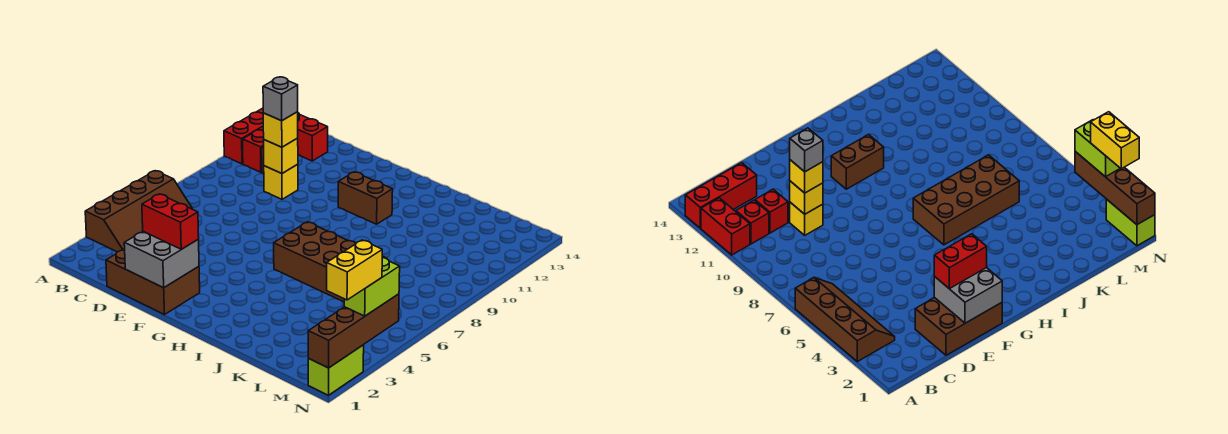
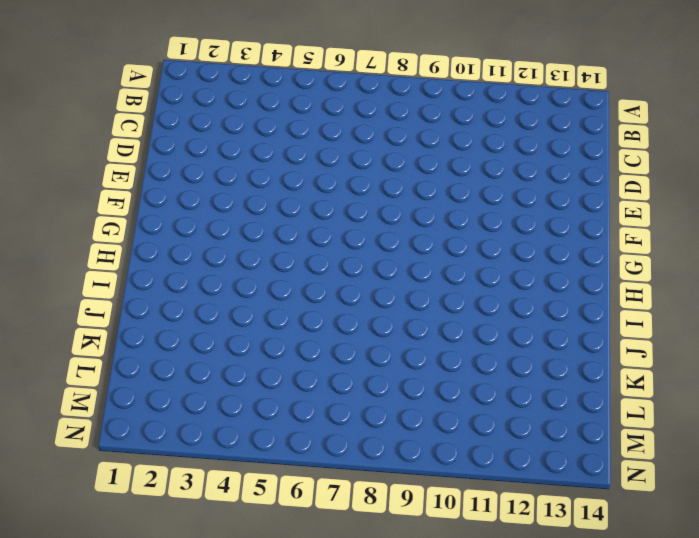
none -> brown 2x4 slope [85,171,192,252]
none -> red 1x2 brick [224,112,263,164]
none -> red 1x3 brick [257,108,328,161]

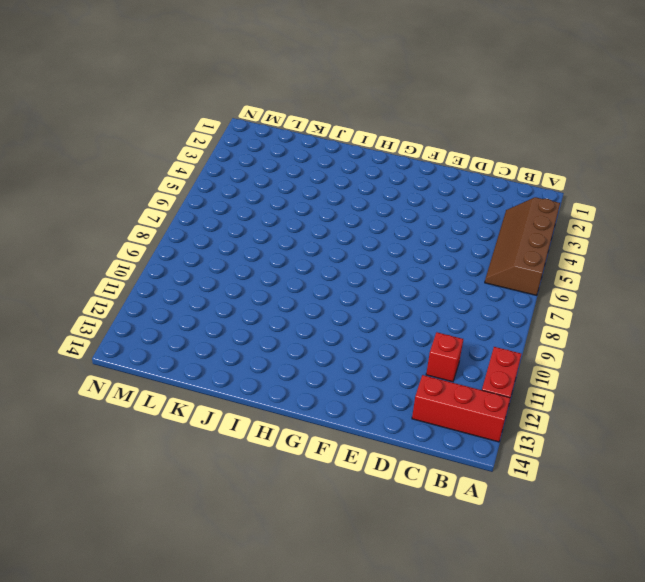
none -> red 1x1 brick [243,130,264,172]
none -> brown 2x3 brick [106,249,200,315]
none -> yellow 1x1 brick [264,164,298,199]

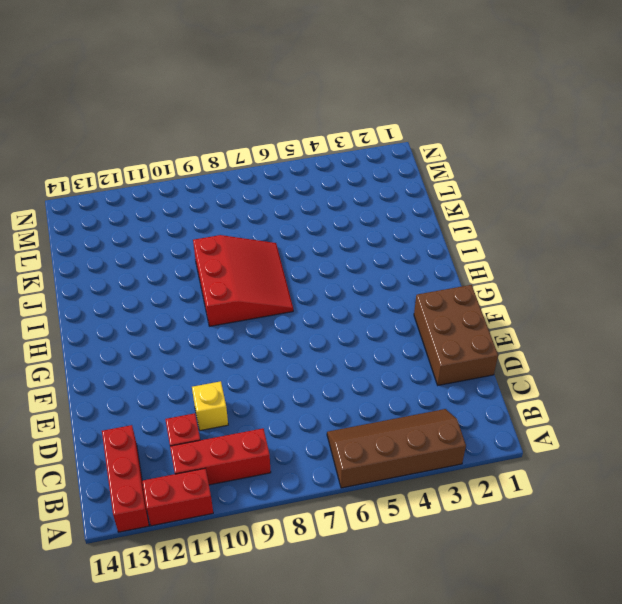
red 1x3 brick [170,428,271,485] -> red 1x1 brick [243,130,264,172]
red 3x3 slope [193,235,293,326] -> brown 2x4 brick [274,222,385,302]
none -> brown 1x2 brick [338,172,393,224]
none -> lime 1x2 brick [308,345,364,395]
none -> yellow 1x1 brick [264,138,298,173]

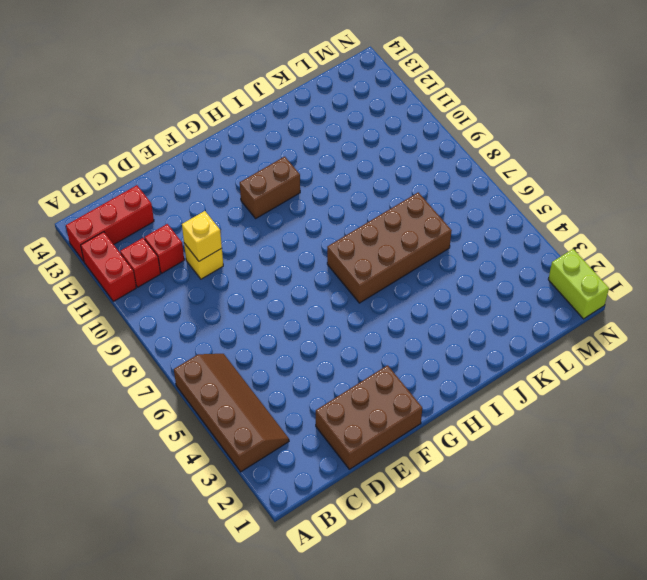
none -> grey 2x2 brick [124,231,199,288]
none -> brown 1x4 brick [308,294,399,368]
none -> yellow 1x1 brick [263,112,298,147]

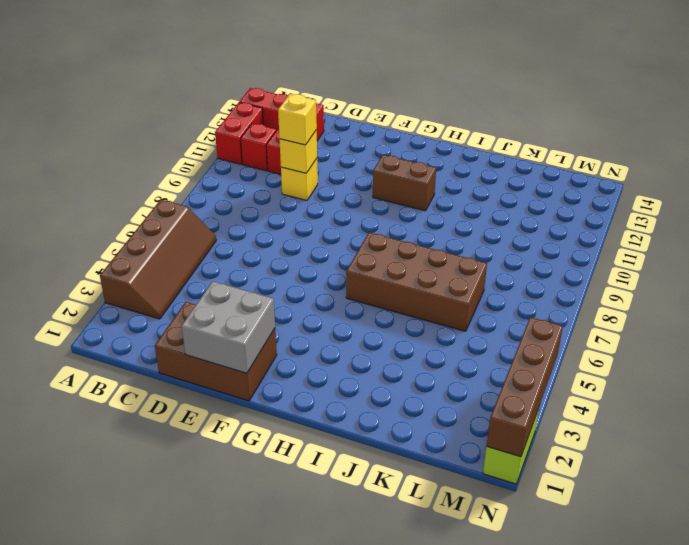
none -> red 1x2 brick [142,194,199,249]
none -> lime 1x2 brick [344,257,400,316]
none -> grey 1x1 brick [263,77,298,121]

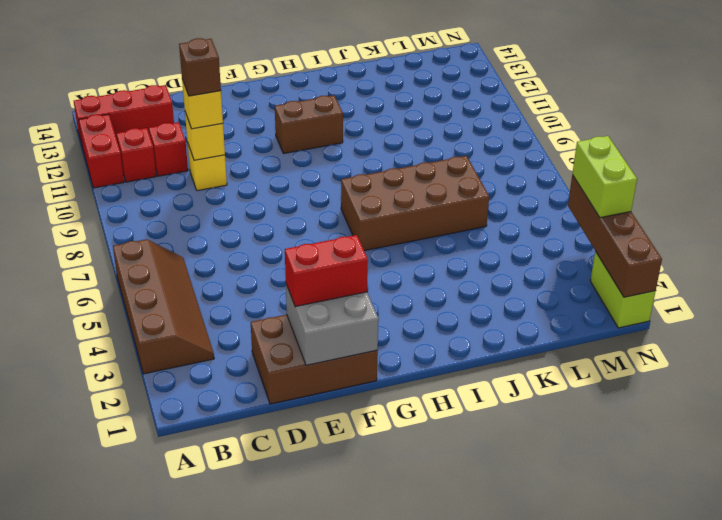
brown 1x1 brick [179,38,221,96] -> grey 1x1 brick [263,77,298,121]
none -> yellow 1x2 brick [327,240,382,300]

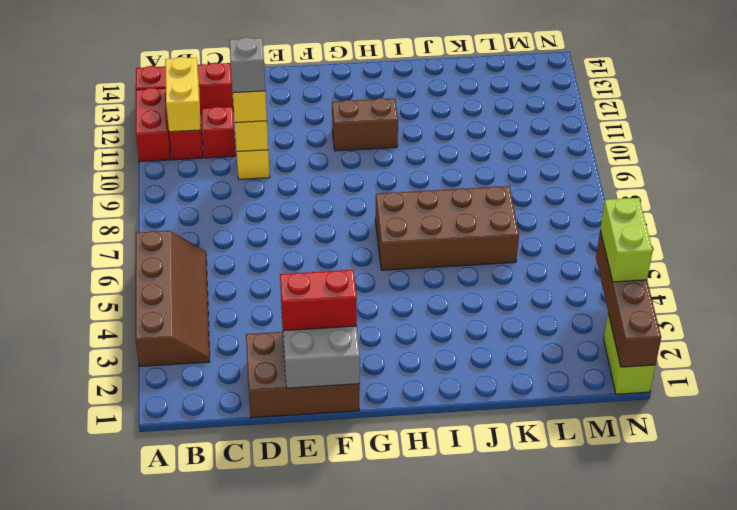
yellow 1x2 brick [165,57,201,132] -> yellow 1x2 brick moved to [327,240,382,300]

